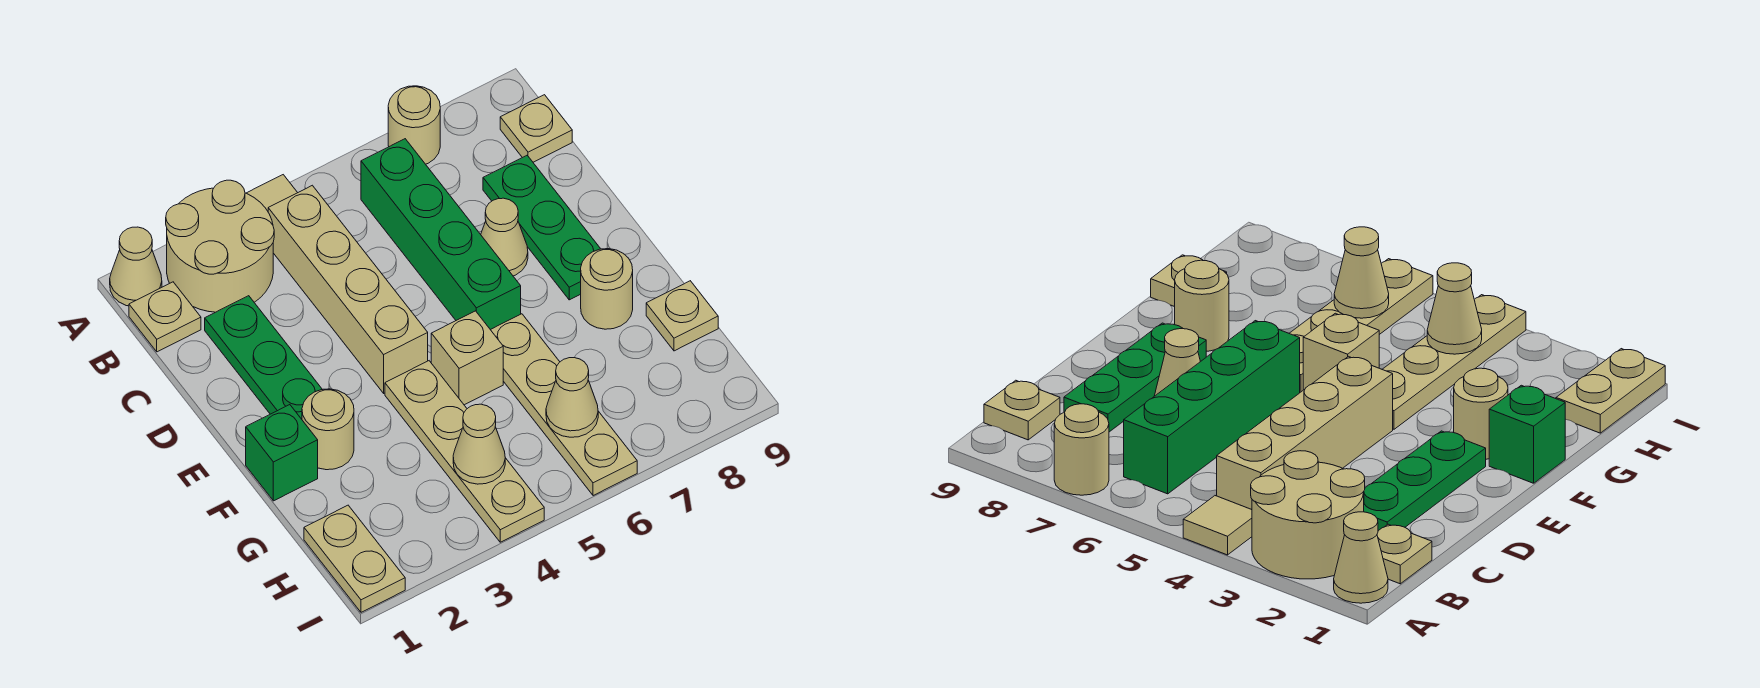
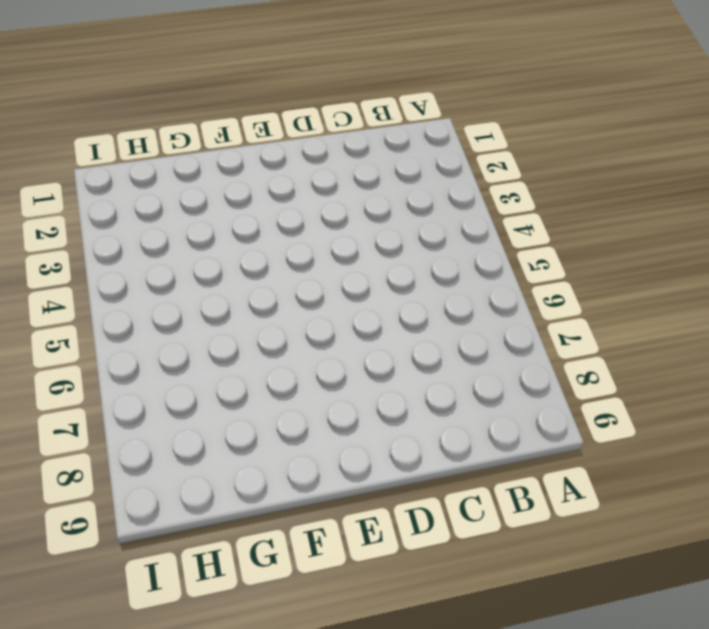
none -> tan 1x1 cone [110,227,162,306]
none -> tan 2x2 round brick [166,180,274,312]
none -> tan 1x1 tile [247,175,298,211]

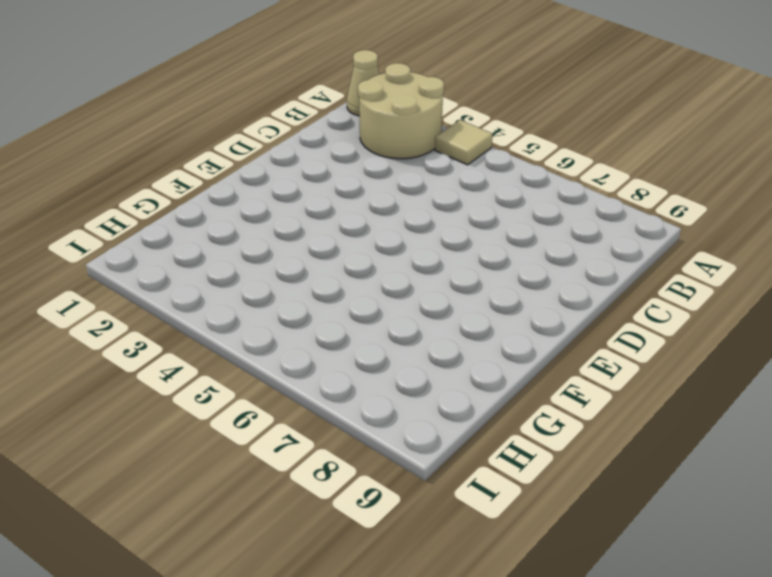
none -> tan 1x1 round brick [388,86,440,164]
none -> tan 1x1 plate [129,282,201,352]
none -> tan 1x4 brick [268,185,428,393]

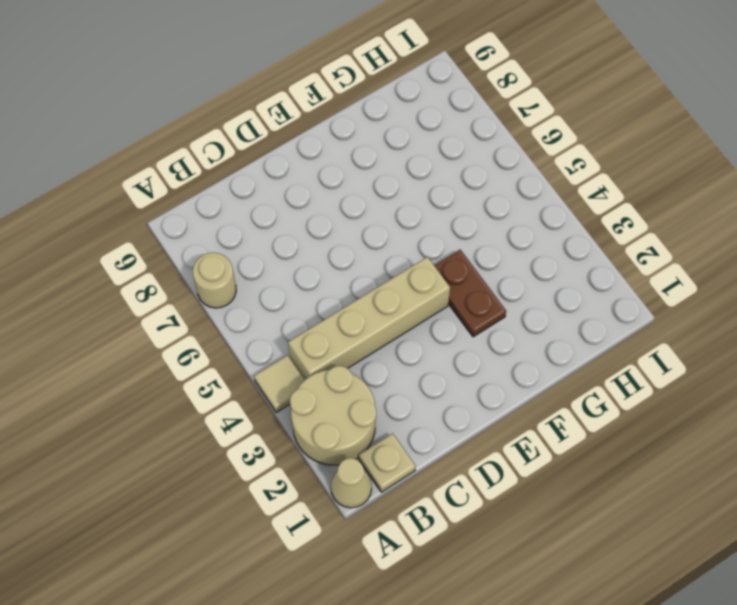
brown 1x2 plate [434,250,506,337] -> tan 1x4 plate [385,361,544,542]
none -> green 1x4 brick [361,139,521,330]
none -> tan 1x1 plate [500,95,572,162]
none -> green 1x3 plate [205,296,322,419]

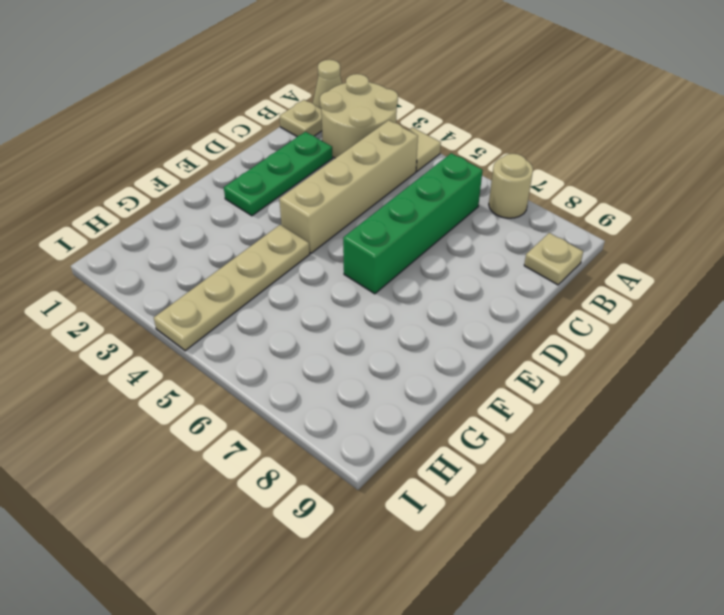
none -> green 1x3 plate [483,156,600,300]
none -> tan 1x1 cone [481,198,528,276]
none -> green 1x1 brick [246,405,318,501]

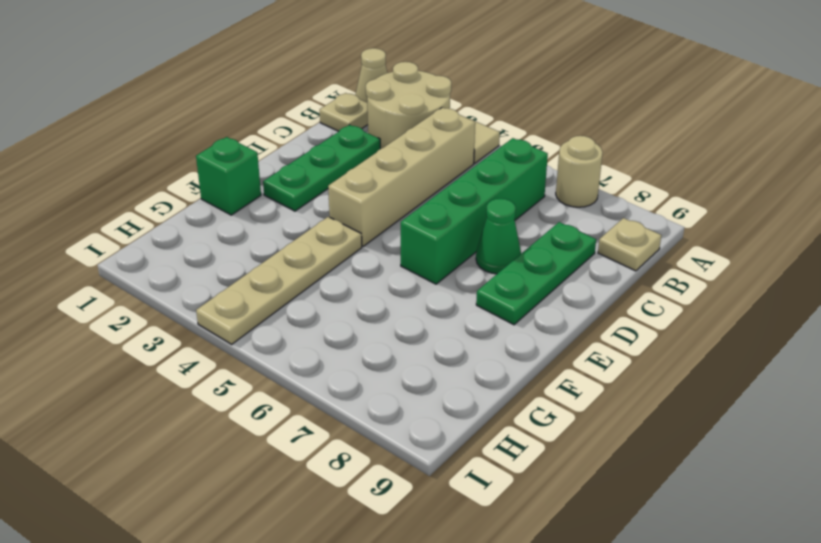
green 1x1 cone [476,199,521,274] -> tan 1x1 cone [481,198,528,276]
none -> tan 1x1 round brick [302,389,354,470]
none -> tan 1x1 brick [431,311,503,405]
none -> tan 1x4 plate [491,314,637,496]

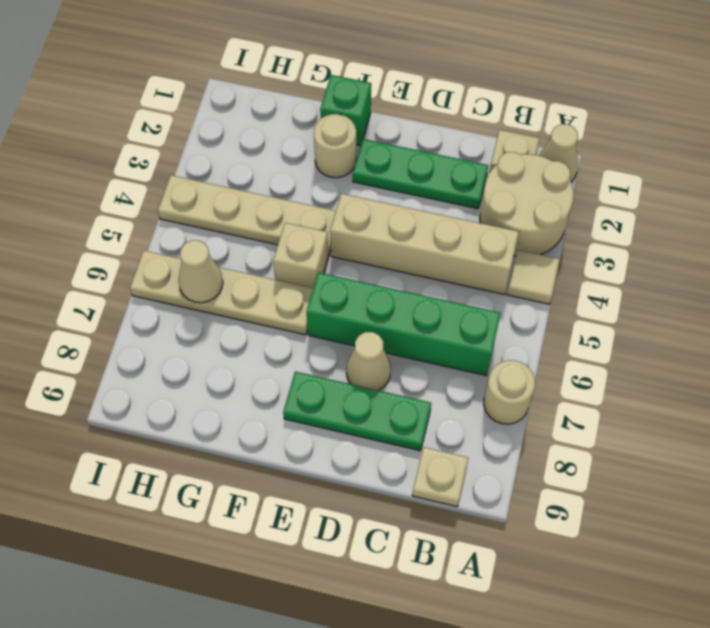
none -> tan 1x1 round brick [581,249,633,329]
none -> tan 1x1 plate [646,281,718,351]
none -> tan 1x2 plate [304,505,405,612]

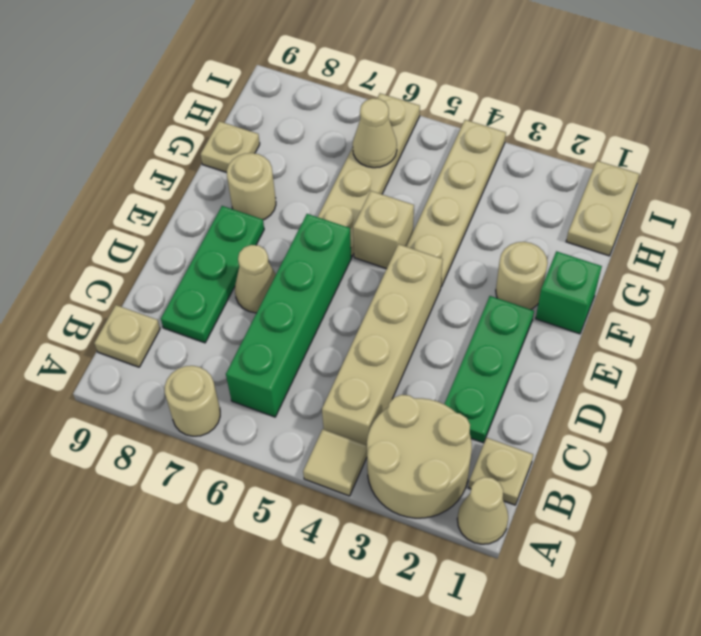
none -> tan 1x1 cone [453,404,505,484]

